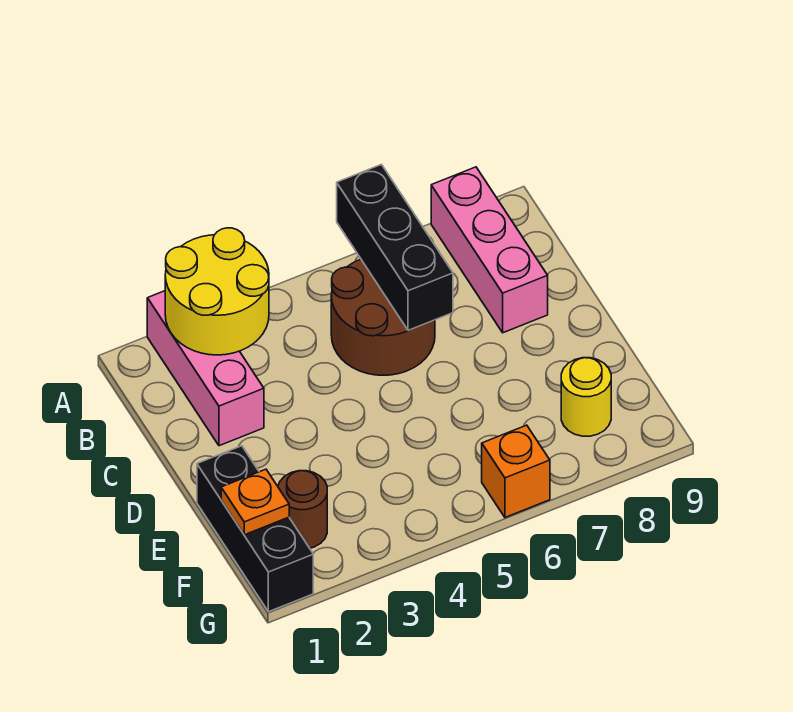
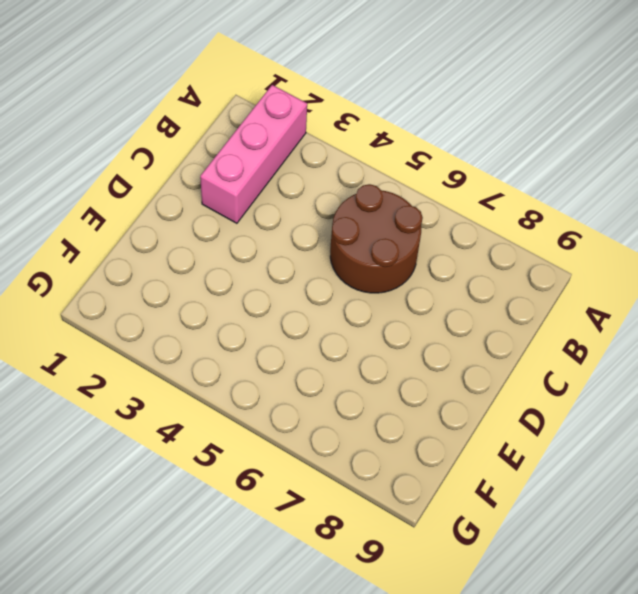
none -> pink 1x3 brick [431,167,548,333]
none -> black 1x3 brick [197,446,313,612]

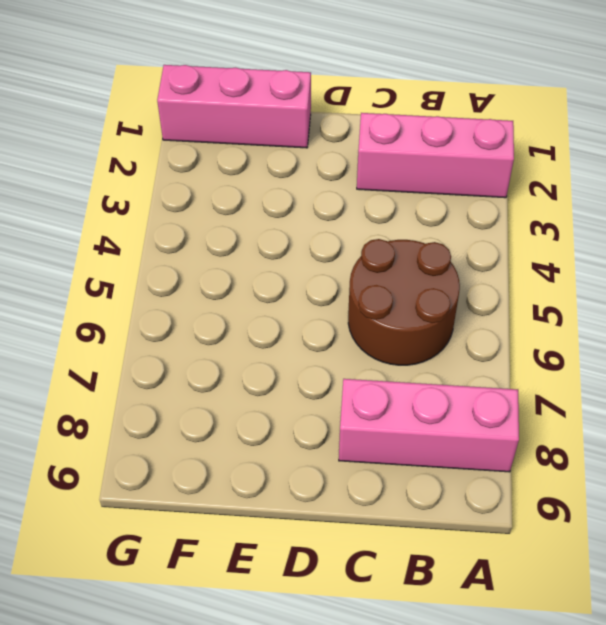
pink 1x3 brick [157,65,311,148] -> black 1x3 brick [197,446,313,612]
none -> brown 1x1 round brick [278,471,327,548]
none -> yellow 1x1 round brick [561,358,611,436]

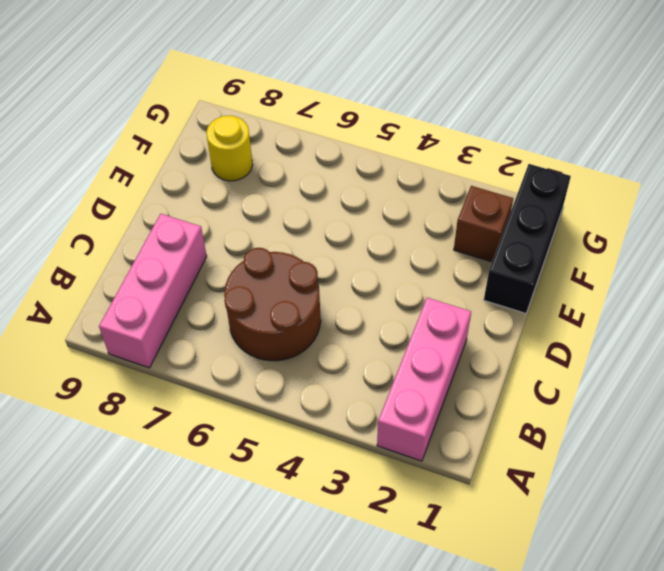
brown 1x1 brick [454,186,513,262] -> brown 1x1 round brick [278,471,327,548]
none -> orange 1x1 brick [482,425,550,517]
none -> yellow 2x2 round brick [165,228,269,355]

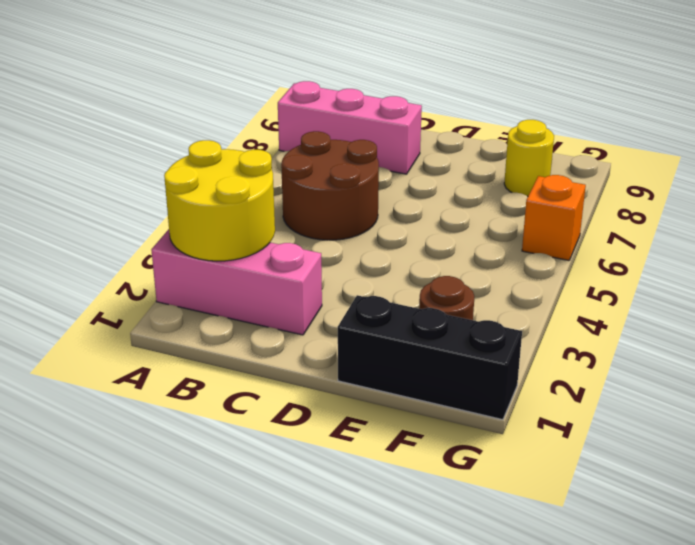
none -> black 1x3 brick [337,165,453,330]
none -> orange 1x1 plate [221,469,289,535]

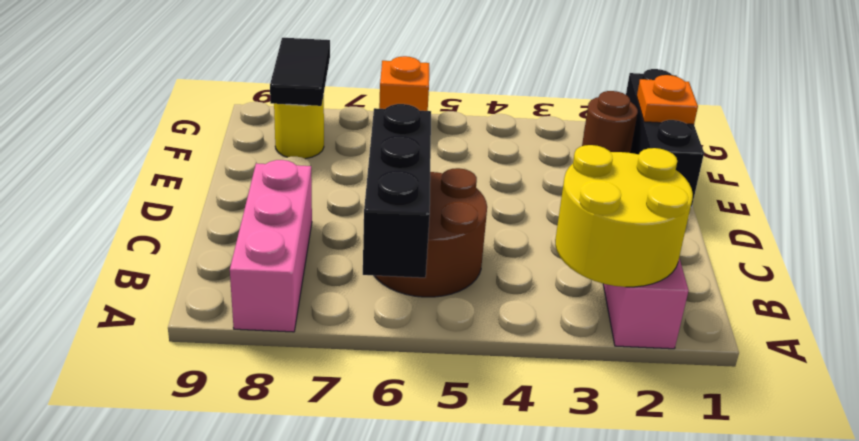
black 1x2 tile [270,38,330,106] -> none

